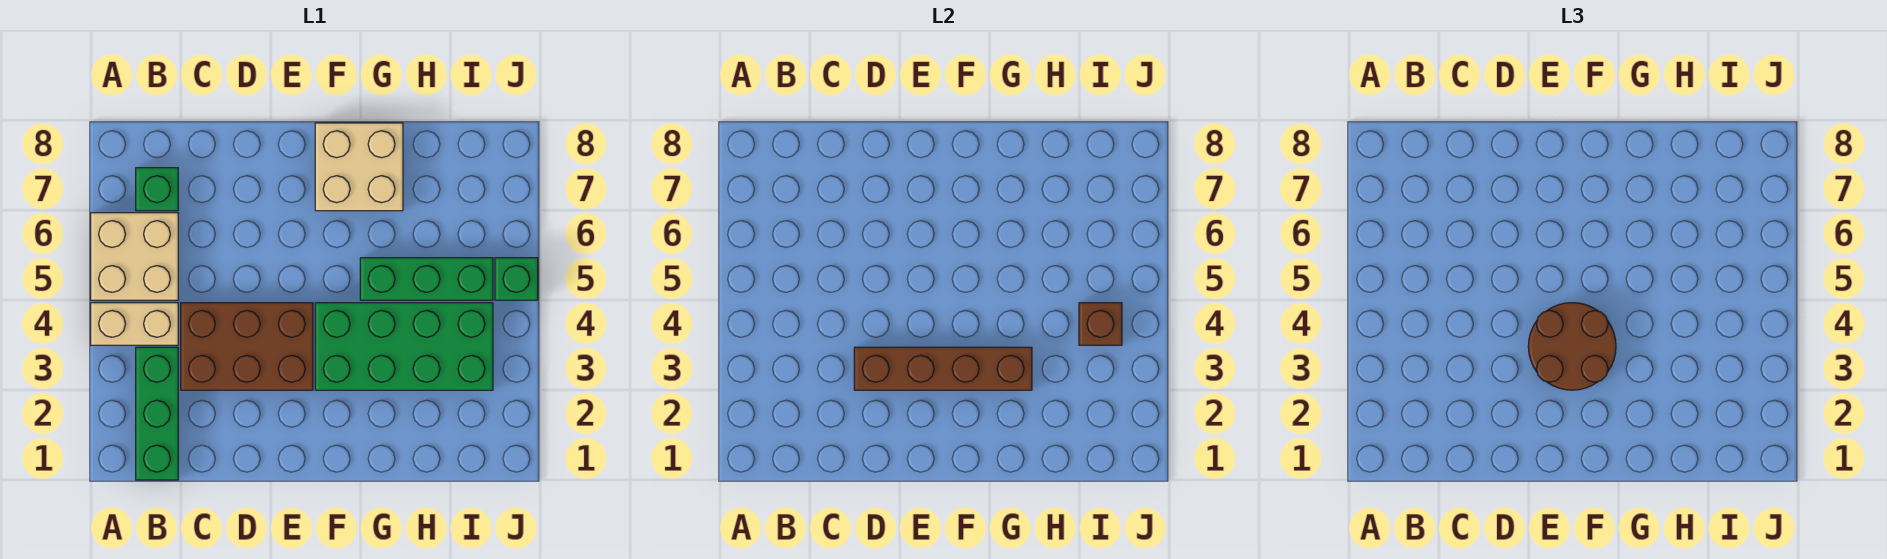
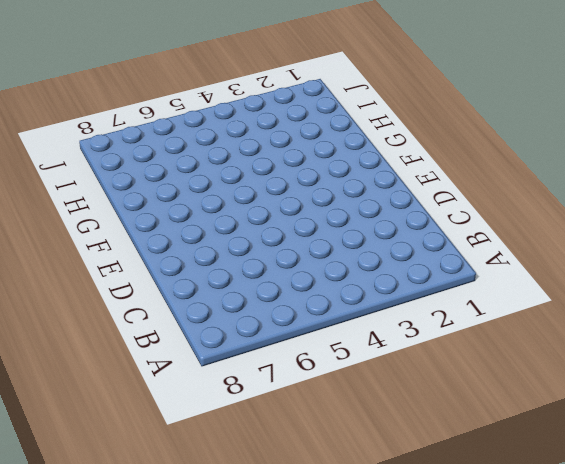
none -> tan 1x2 brick [91,303,178,345]
none -> tan 2x2 brick [91,213,178,300]
none -> green 1x3 brick [136,347,178,480]

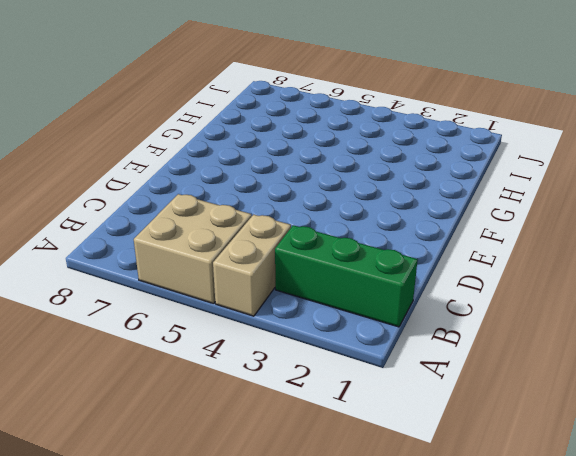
none -> green 1x1 brick [136,168,178,211]
none -> brown 2x3 brick [181,303,313,390]
none -> green 2x4 brick [315,303,493,390]

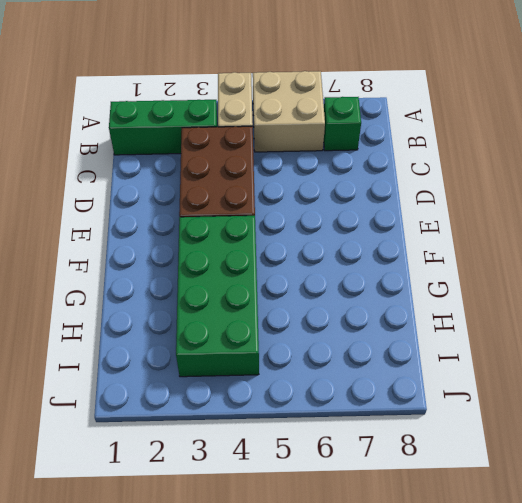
none -> tan 2x2 brick [315,123,403,211]
none -> green 1x3 brick [360,258,493,300]
none -> green 1x1 brick [495,258,538,300]

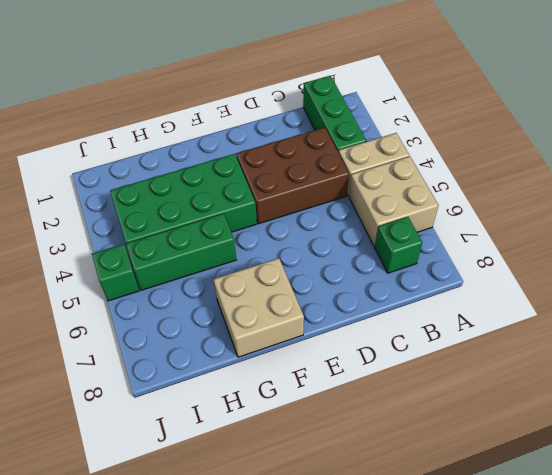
none -> brown 1x4 brick [854,347,1032,390]
none -> brown 1x1 brick [1079,303,1122,345]
none -> brown 2x2 round brick [1528,303,1616,390]

